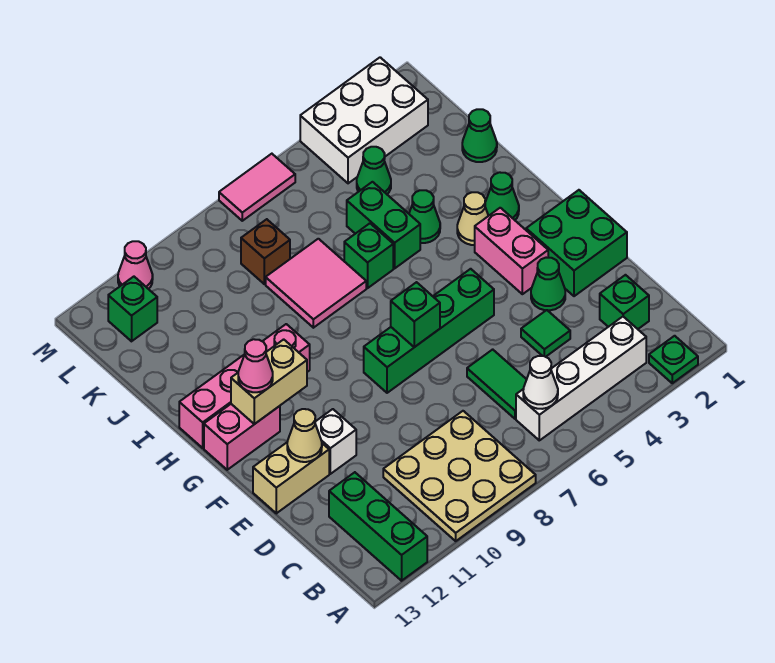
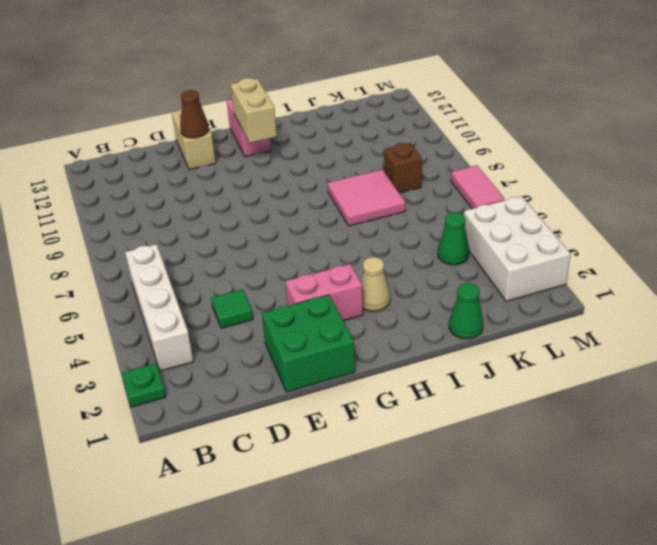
brown 1x1 cone [180,90,209,138] -> tan 1x1 cone [287,409,322,462]
none -> tan 3x3 plate [383,411,536,541]
none -> green 1x3 brick [329,472,427,581]
none -> green 1x1 brick [600,275,649,329]
none -> green 1x2 tile [467,349,527,419]

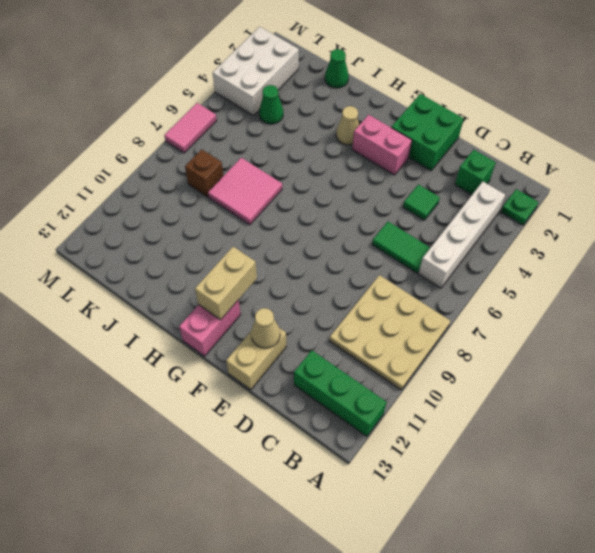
none -> green 1x1 cone [531,258,565,310]
none -> white 1x1 brick [315,409,356,474]
none -> green 1x4 brick [364,269,494,393]
none -> green 1x1 cone [485,172,519,220]

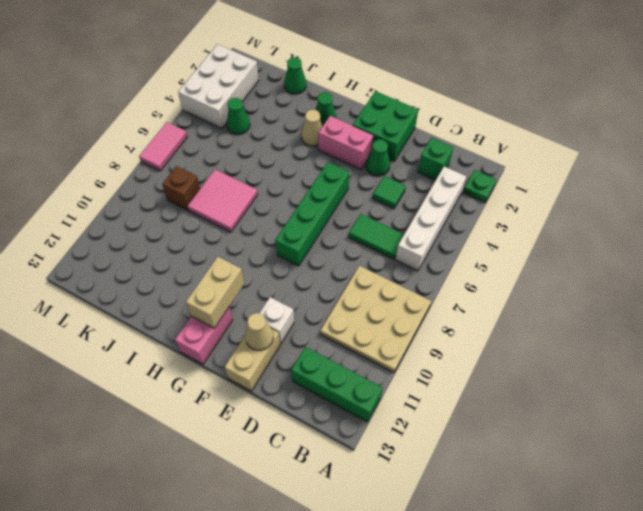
none -> pink 1x4 brick [179,324,310,448]
none -> green 1x1 cone [409,190,440,243]
none -> green 1x2 brick [347,182,420,268]
none -> green 1x1 brick [344,223,393,288]

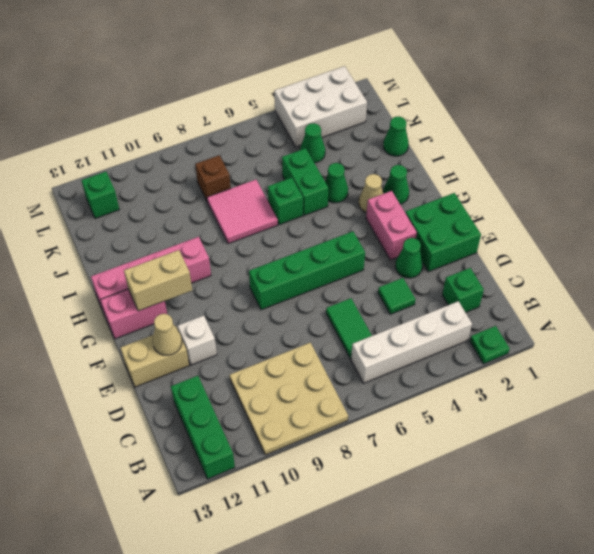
none -> pink 1x2 tile [219,154,295,221]
none -> pink 1x1 cone [118,241,153,289]
none -> white 1x1 cone [523,356,558,409]
none -> green 1x1 brick [391,282,440,347]

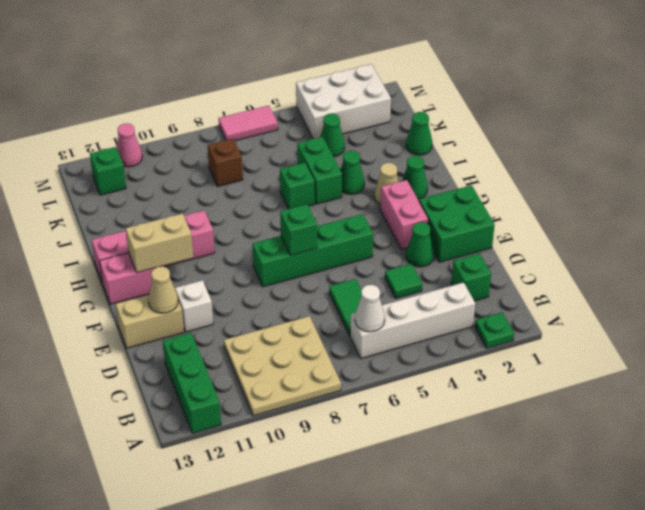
none -> pink 2x2 tile [266,239,366,328]
none -> pink 1x1 cone [238,339,273,392]

